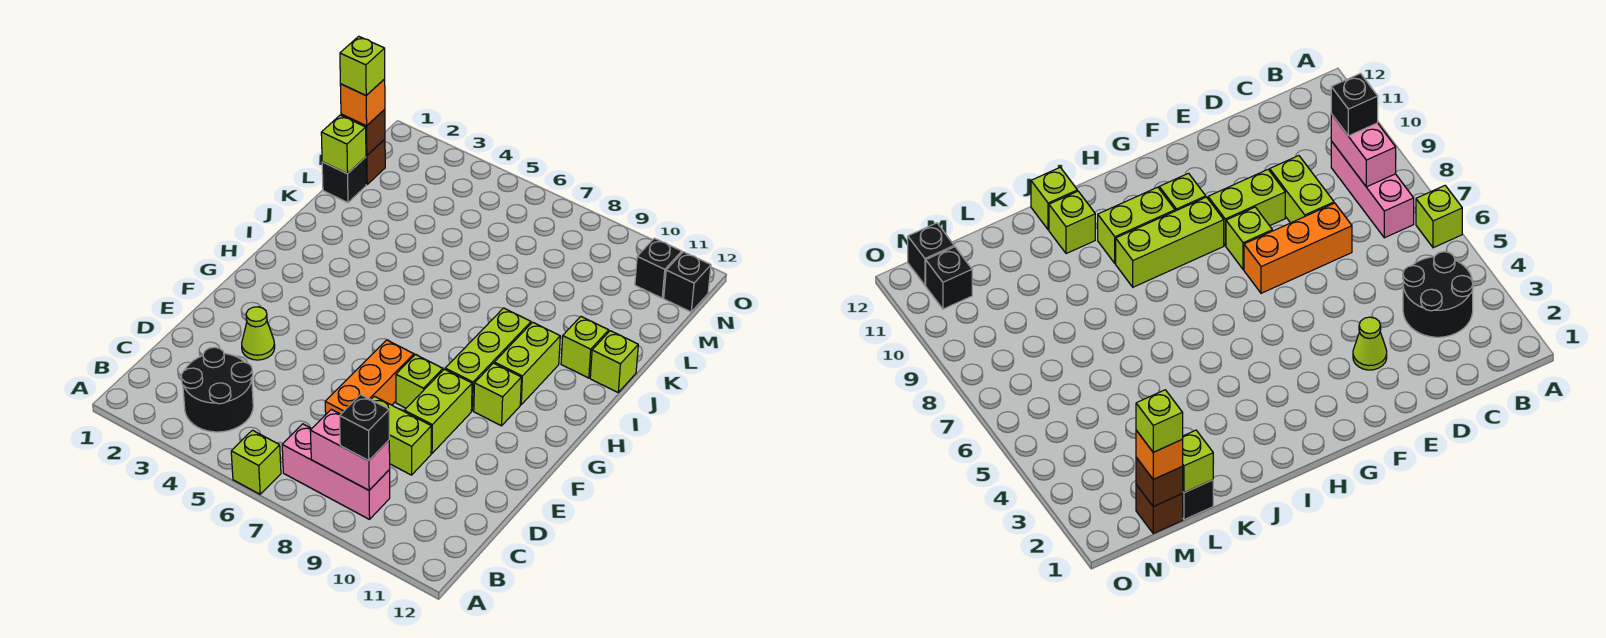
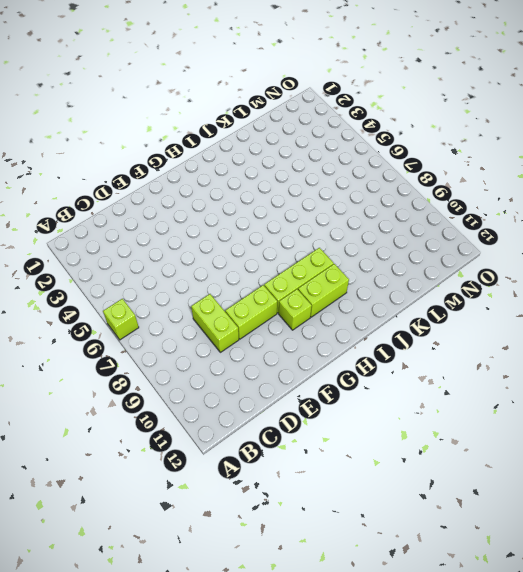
none -> black 2x2 round brick [181,347,253,432]
none -> pink 1x3 brick [282,424,390,519]
none -> orange 1x3 brick [325,340,414,414]

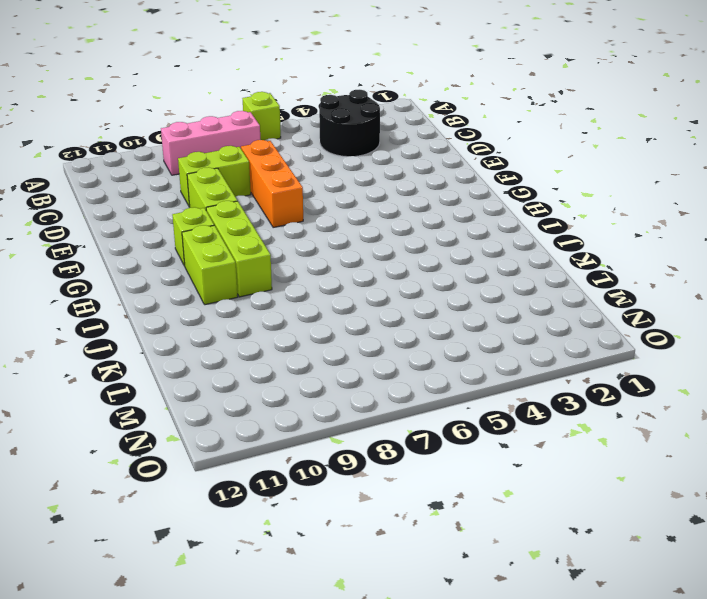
none -> lime 1x1 cone [242,307,275,360]
none -> lime 1x1 brick [396,355,443,408]
none -> lime 1x1 brick [561,317,609,378]

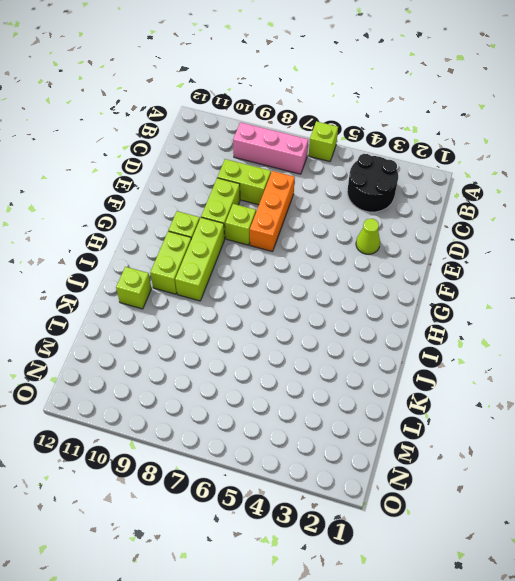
none -> lime 1x1 brick [590,331,638,392]
none -> black 1x1 brick [322,157,366,203]
none -> brown 1x1 brick [366,139,385,184]

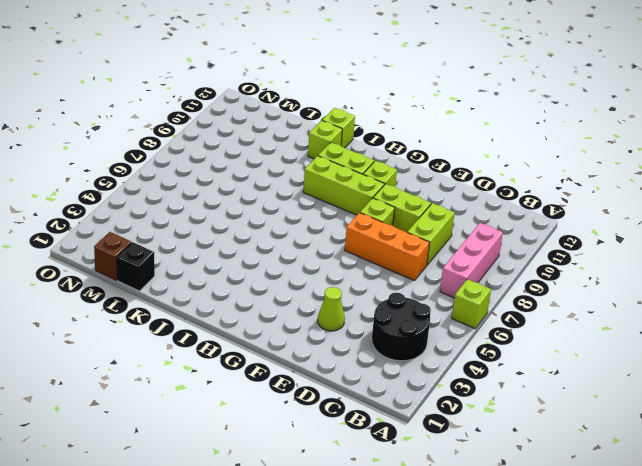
none -> black 1x1 brick [635,238,682,298]
none -> black 1x1 brick [664,252,711,312]
none -> pink 1x2 brick [310,409,390,490]

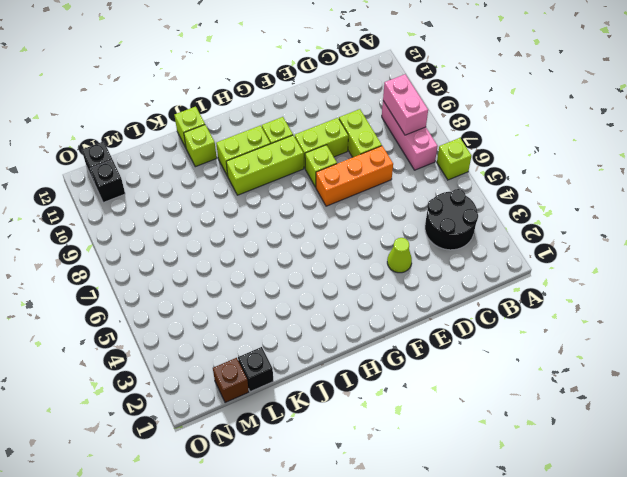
none -> lime 1x1 brick [321,115,366,174]
none -> brown 1x1 brick [341,109,385,156]
none -> black 1x1 brick [340,395,389,461]

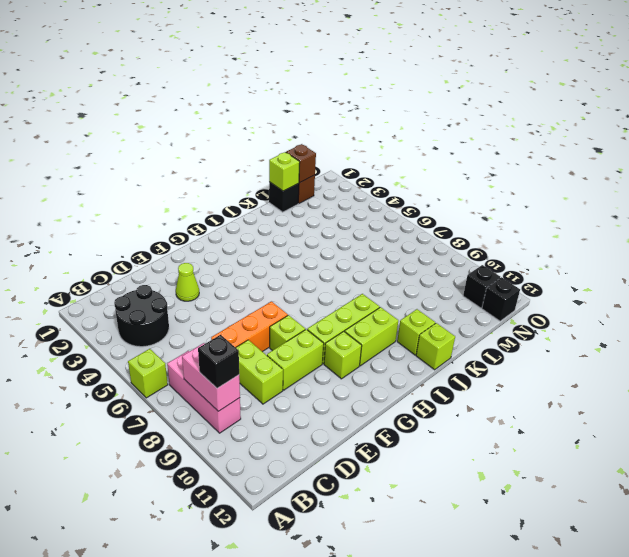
none -> orange 1x1 brick [340,79,385,126]
none -> lime 1x1 brick [340,36,385,95]

